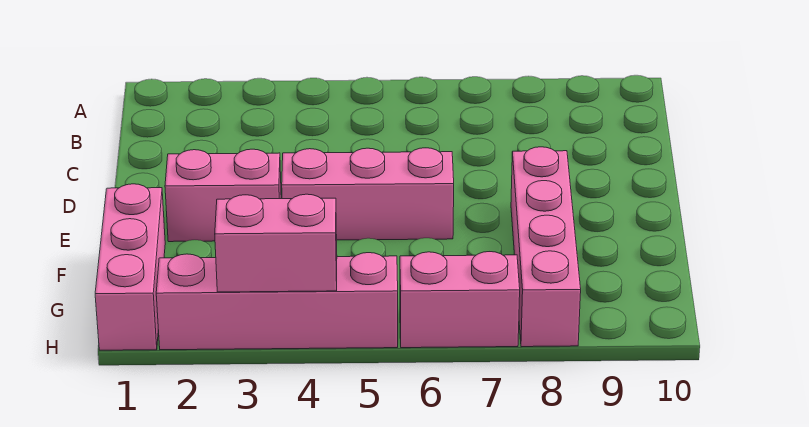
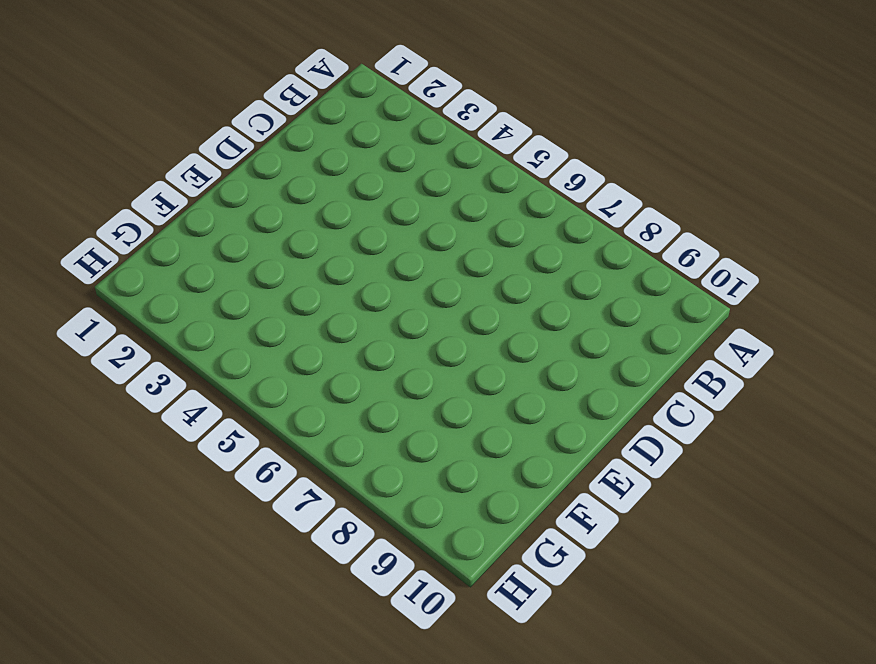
none -> pink 1x2 brick [165,149,281,242]
none -> pink 1x3 brick [282,148,454,240]

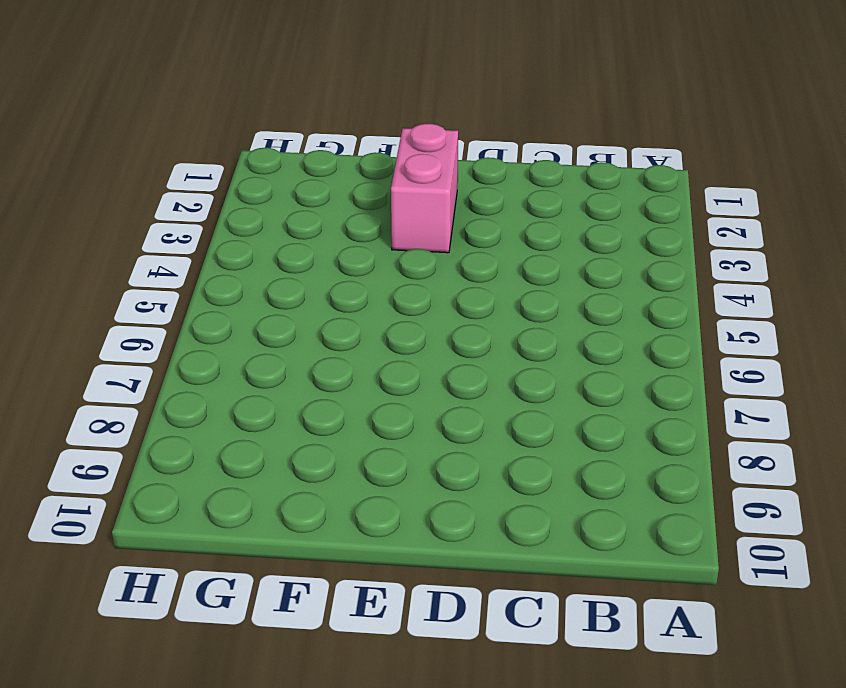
none -> pink 1x3 brick [282,148,454,240]
none -> pink 1x4 brick [511,147,581,347]

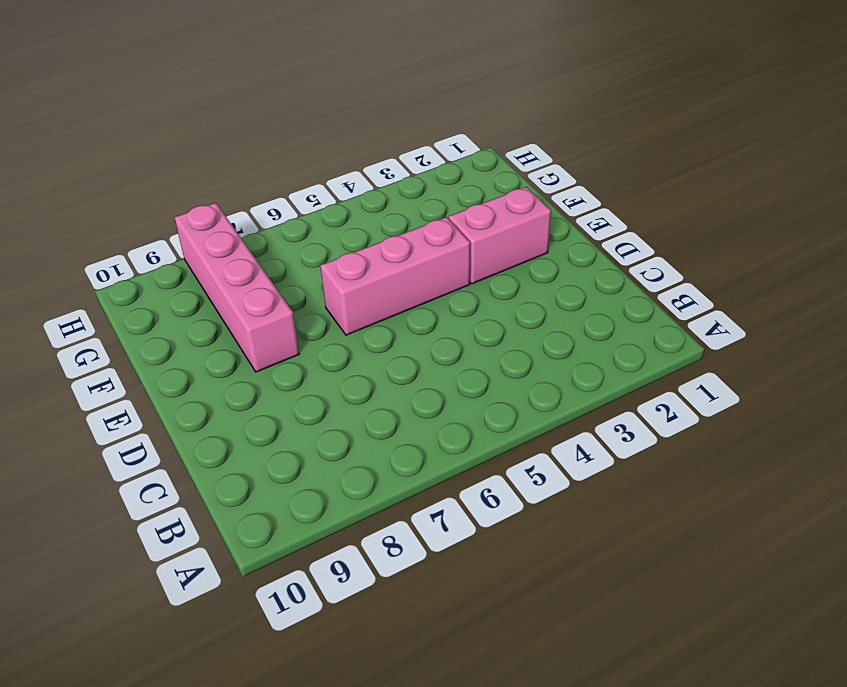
none -> pink 1x3 brick [95,184,165,350]
none -> pink 1x4 brick [156,253,398,350]

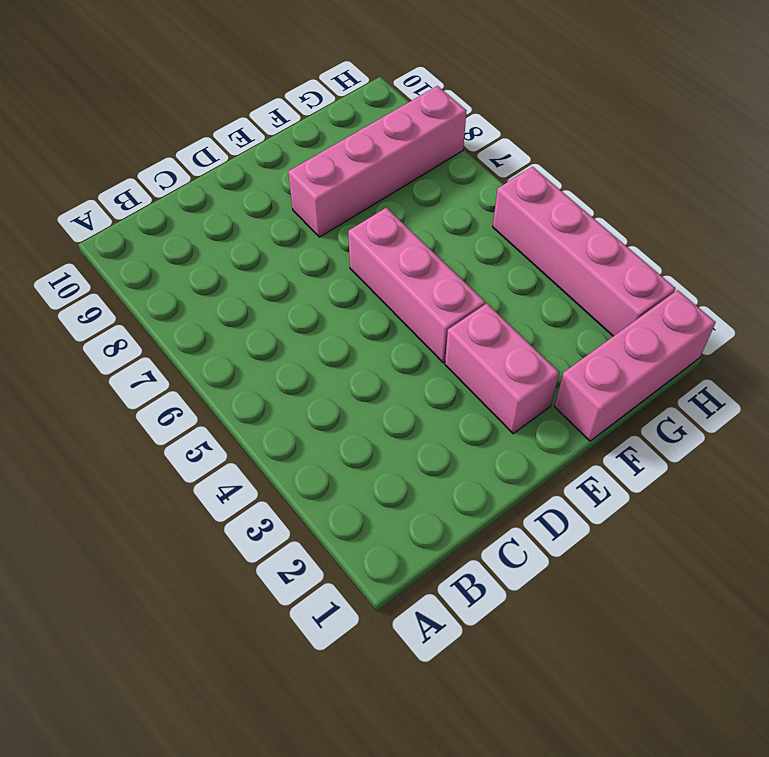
none -> pink 1x2 brick [400,252,520,348]
none -> pink 1x2 brick [215,194,337,292]

